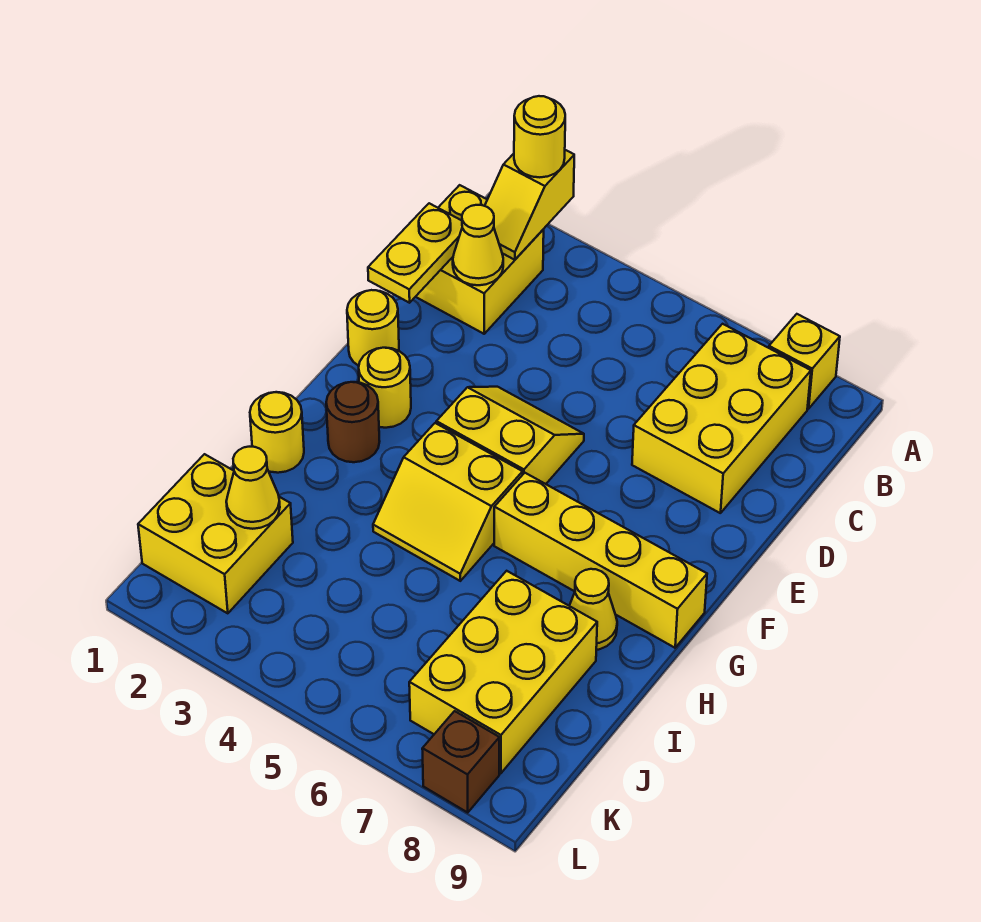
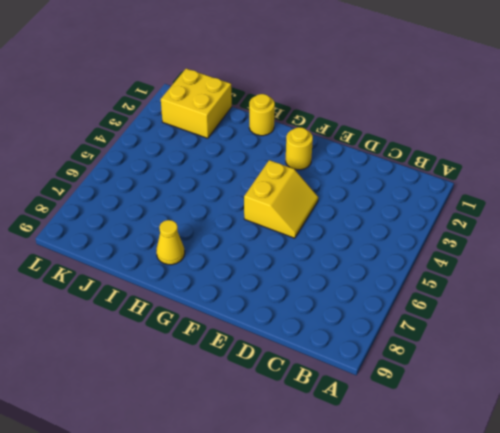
none -> yellow 1x1 brick [769,314,840,409]
none -> yellow 2x2 brick [416,185,544,334]
none -> yellow 2x3 brick [632,324,811,513]

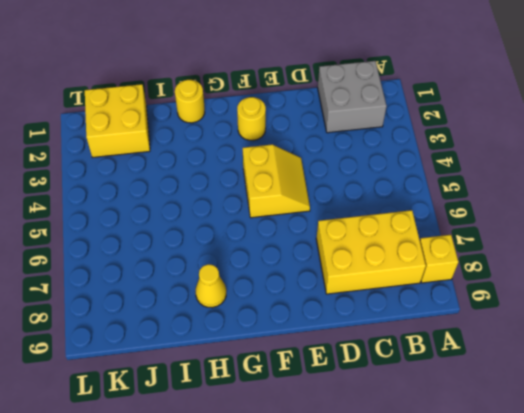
grey 2x2 brick [318,61,387,133] -> yellow 2x2 brick [416,185,544,334]
none -> yellow 1x1 round brick [347,290,399,366]
none -> brown 1x1 round brick [326,382,380,462]
none -> yellow 2x2 slope [373,423,523,581]

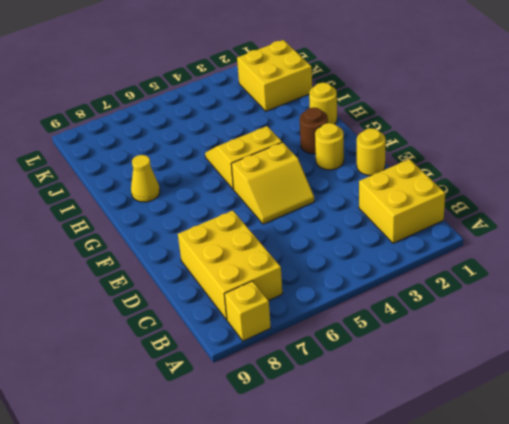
none -> yellow 1x4 brick [494,473,707,648]
none -> yellow 2x3 brick [409,571,597,773]
none -> brown 1x1 brick [422,711,499,812]

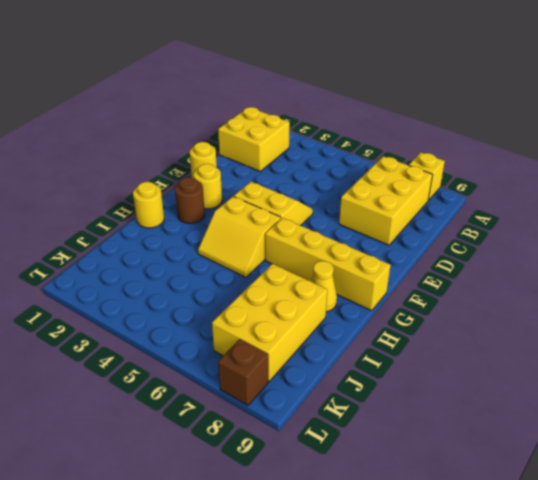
none -> yellow 2x2 brick [138,454,293,613]
none -> yellow 1x2 slope [485,150,574,260]
none -> yellow 1x2 plate [368,203,462,303]

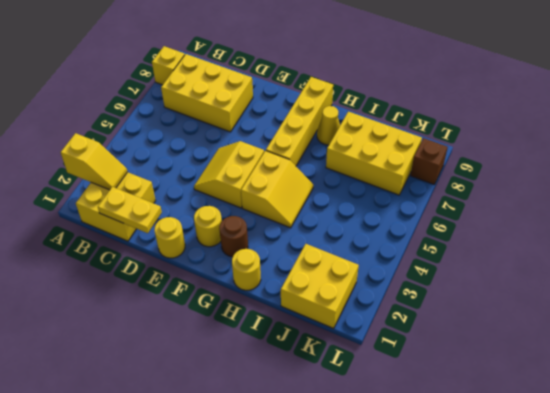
none -> yellow 1x1 cone [453,205,503,285]
none -> yellow 1x1 cone [226,447,280,529]
none -> yellow 1x1 round brick [514,96,565,177]

